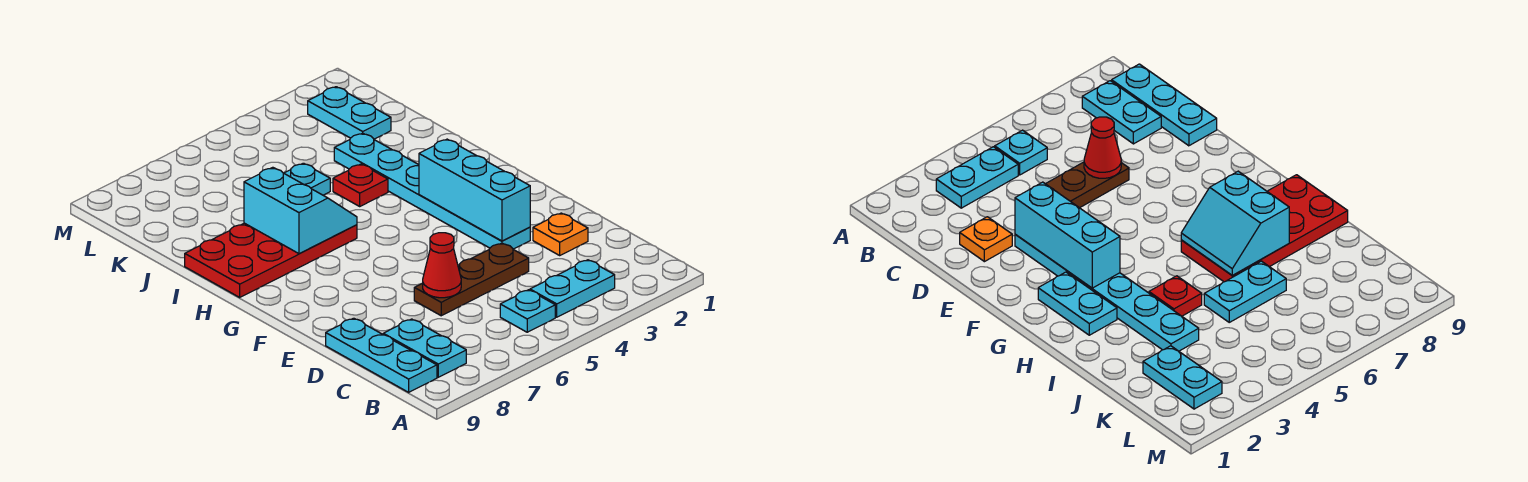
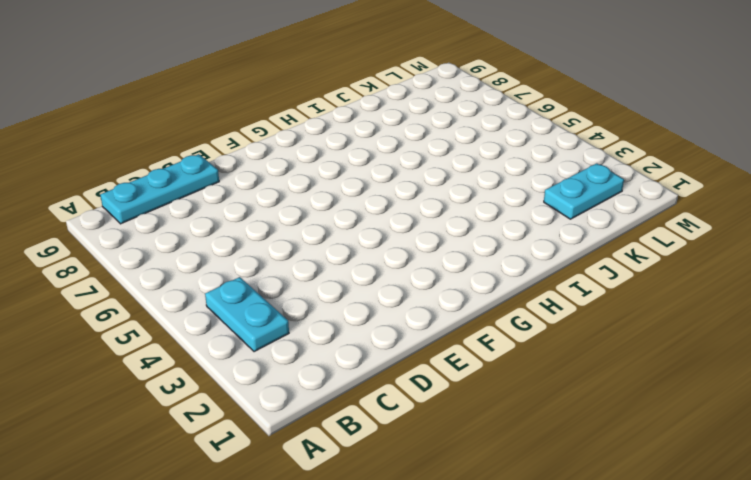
none -> cyan 1x1 plate [500,290,555,332]
none -> cyan 1x2 plate [383,319,466,377]
none -> orange 1x1 plate [533,213,588,255]

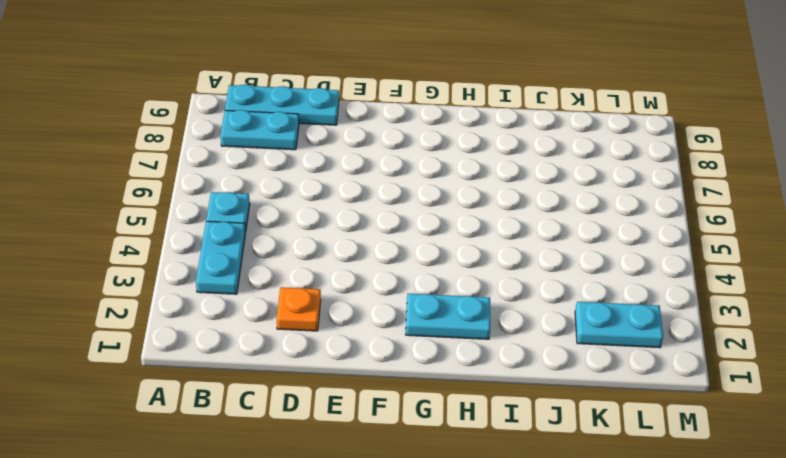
none -> brown 1x3 plate [414,243,529,316]
none -> cyan 1x6 plate [334,133,530,249]
none -> red 2x4 plate [185,223,357,297]

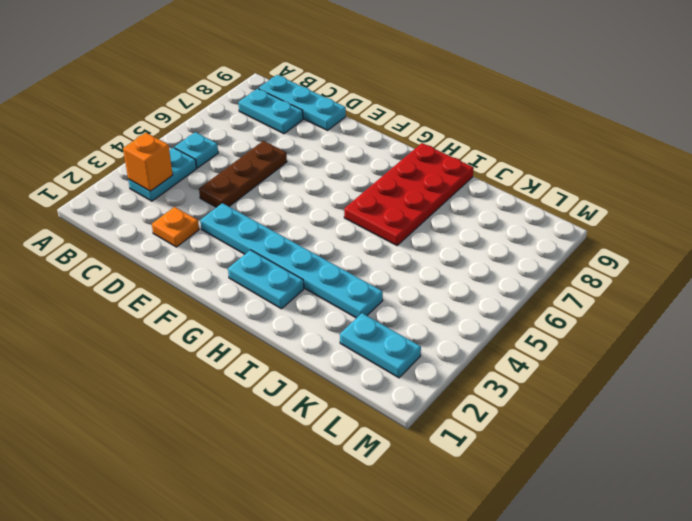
orange 1x1 brick [123,133,173,191] -> none
none -> red 1x1 plate [333,164,388,206]
none -> cyan 1x2 plate [284,163,330,195]
none -> red 1x1 cone [423,233,461,298]

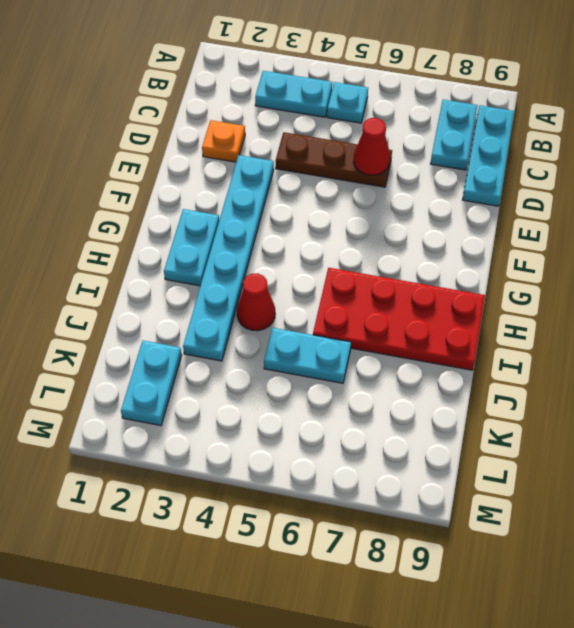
red 1x1 cone [237,273,275,331] -> red 1x1 plate [333,164,388,206]
none -> cyan 1x3 brick [419,139,530,241]
none -> cyan 2x2 slope [244,167,357,254]

